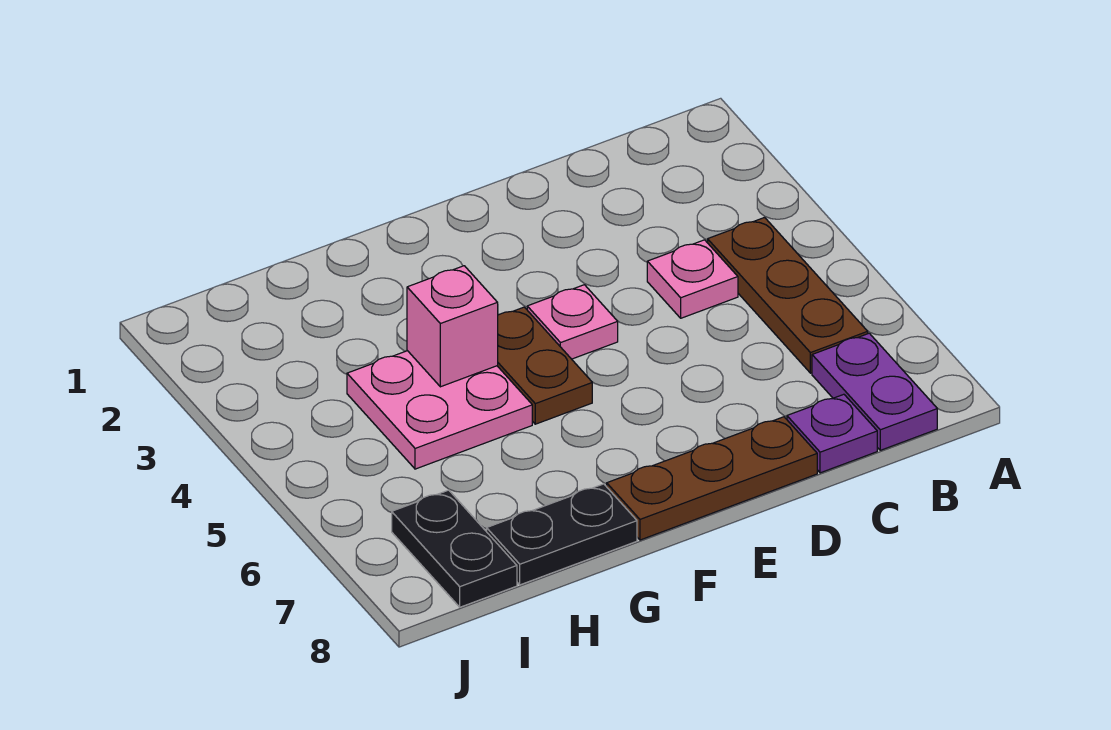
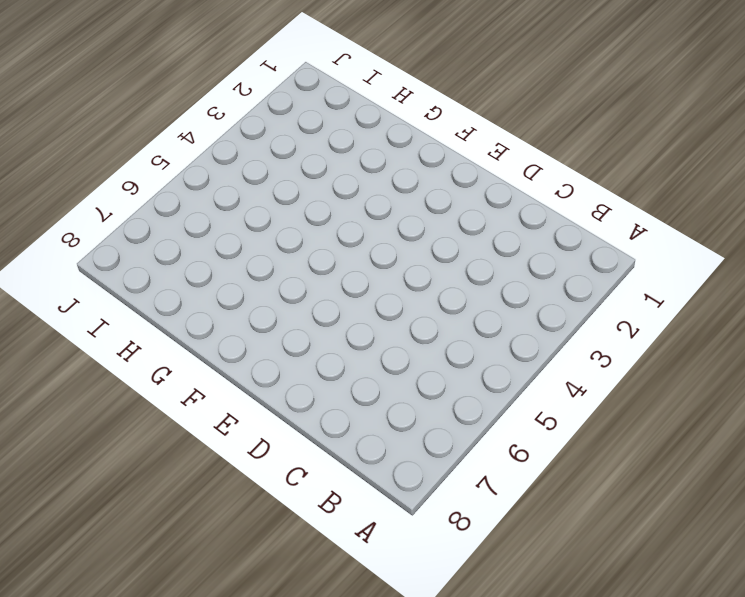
none -> brown 1x3 plate [708,218,868,373]
none -> purple 1x2 plate [812,333,937,450]

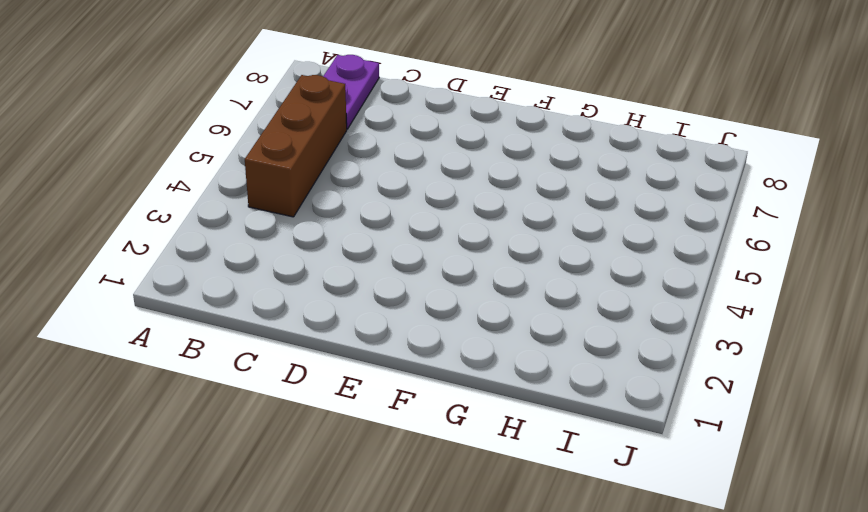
brown 1x3 brick [245,75,347,217] -> brown 1x3 plate [708,218,868,373]
none -> pink 1x1 plate [647,240,738,318]
none -> purple 1x1 plate [787,394,877,473]

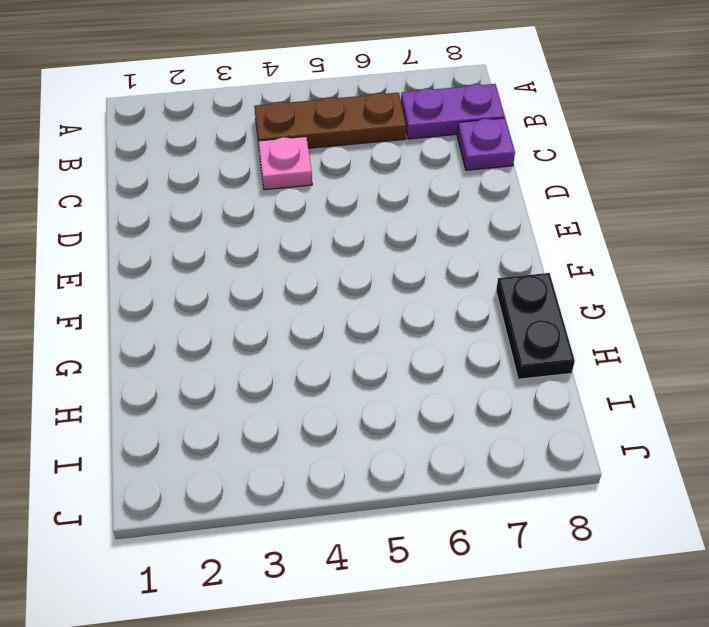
none -> brown 1x3 plate [607,417,817,540]
none -> pink 1x1 plate [527,285,618,359]

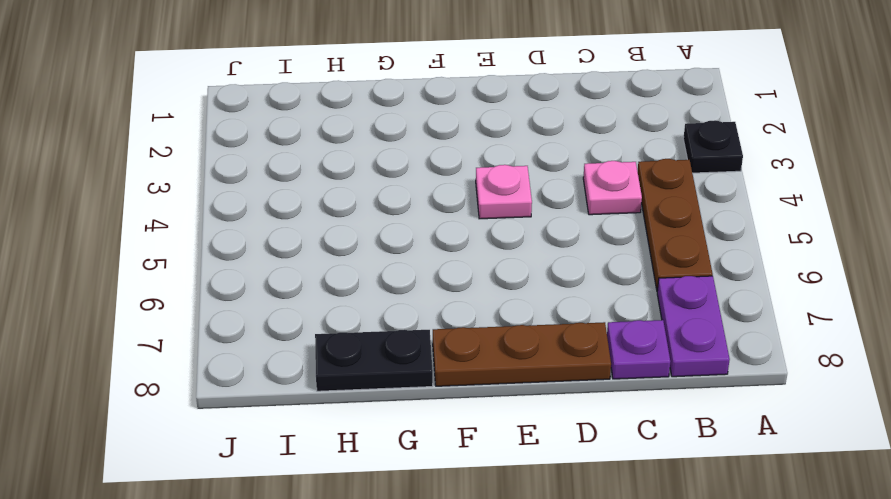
black 1x1 plate [683,120,743,173] -> none
none -> brown 1x2 plate [498,307,592,424]
none -> pink 2x2 plate [347,351,532,469]

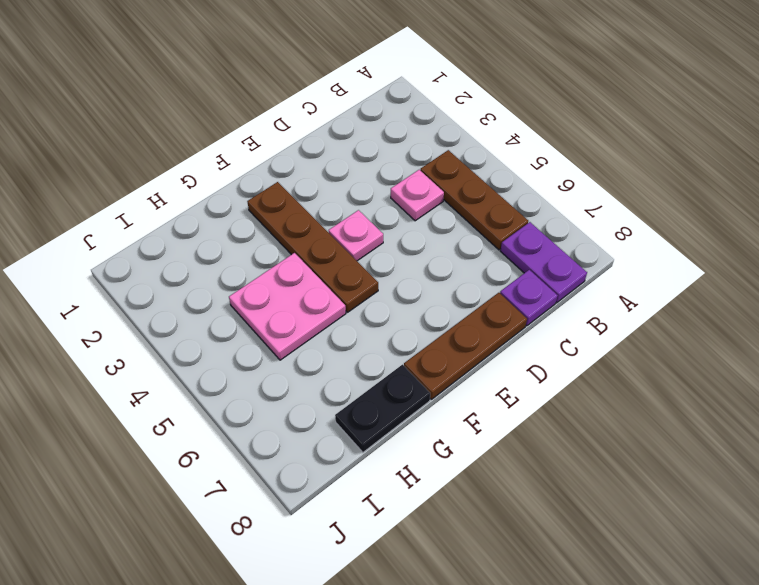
brown 1x4 plate [247,182,378,312] -> brown 1x2 plate [498,307,592,424]
none -> black 1x2 plate [392,490,517,607]
none -> pink 1x1 brick [407,266,498,387]

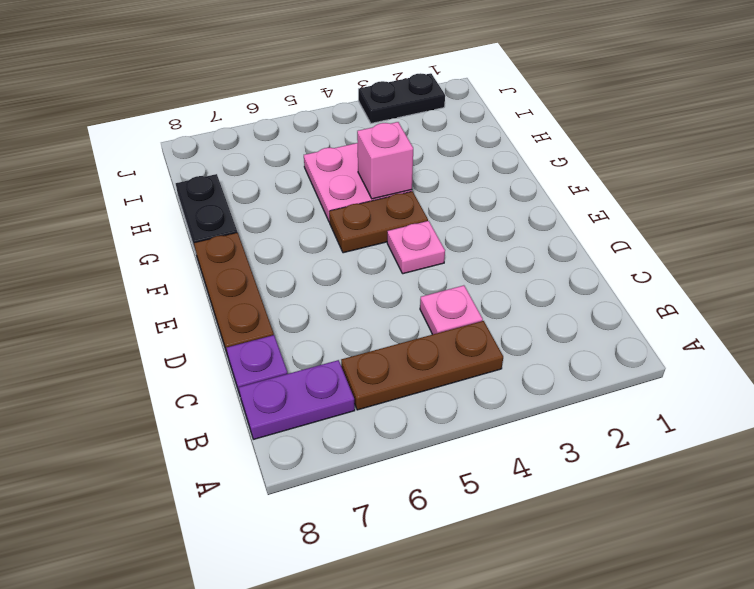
black 1x2 plate [358,73,445,123] -> black 1x2 plate moved to [392,490,517,607]

